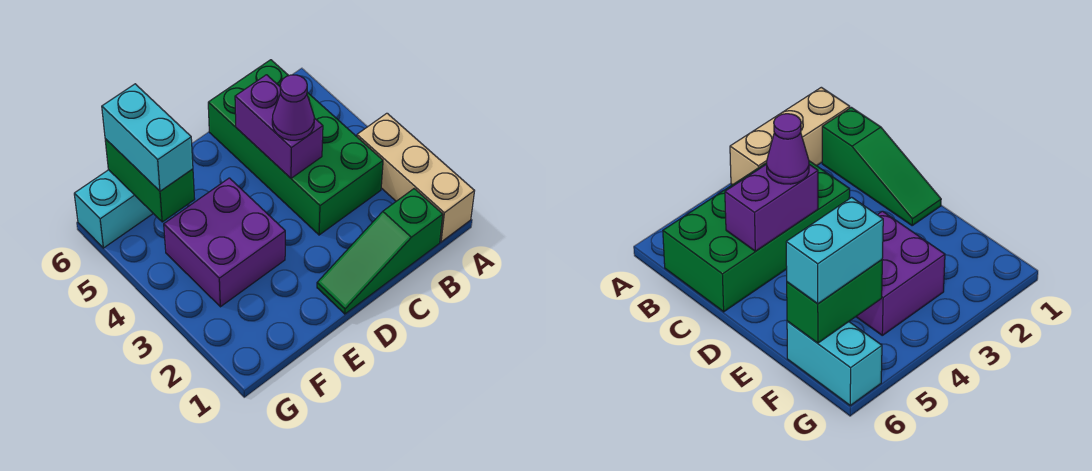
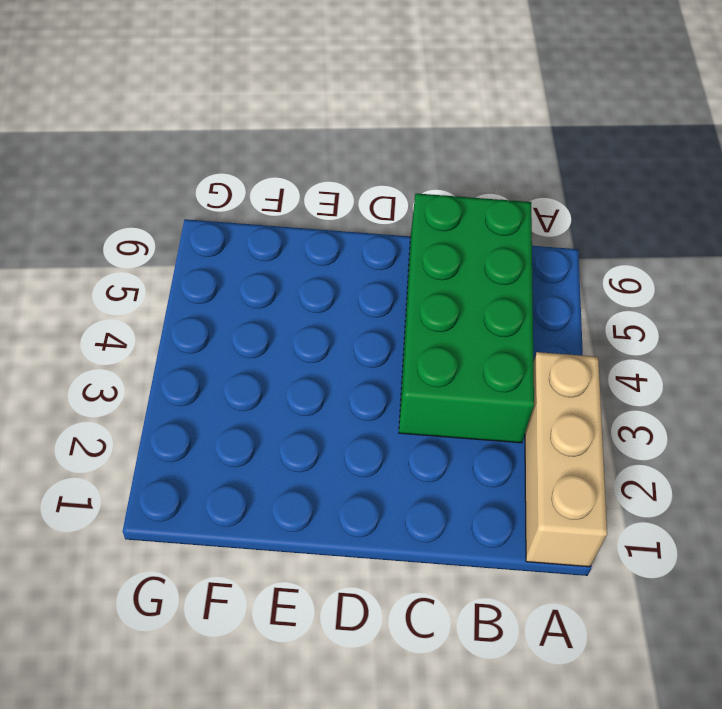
none -> green 1x3 slope [317,189,443,314]
none -> purple 2x2 brick [164,178,285,307]

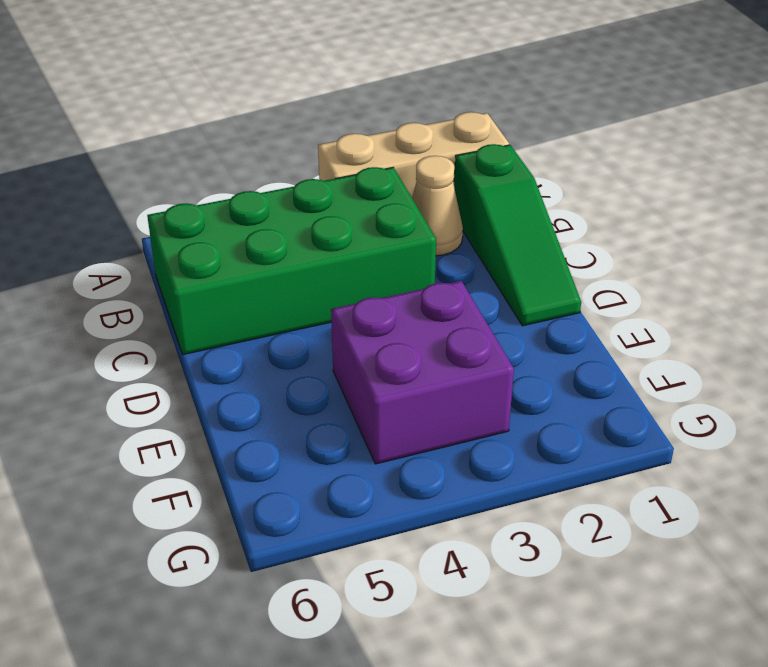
tan 1x1 cone [412,156,463,256] -> none
none -> cyan 1x2 brick [74,170,153,248]
none -> purple 1x2 brick [235,75,323,178]

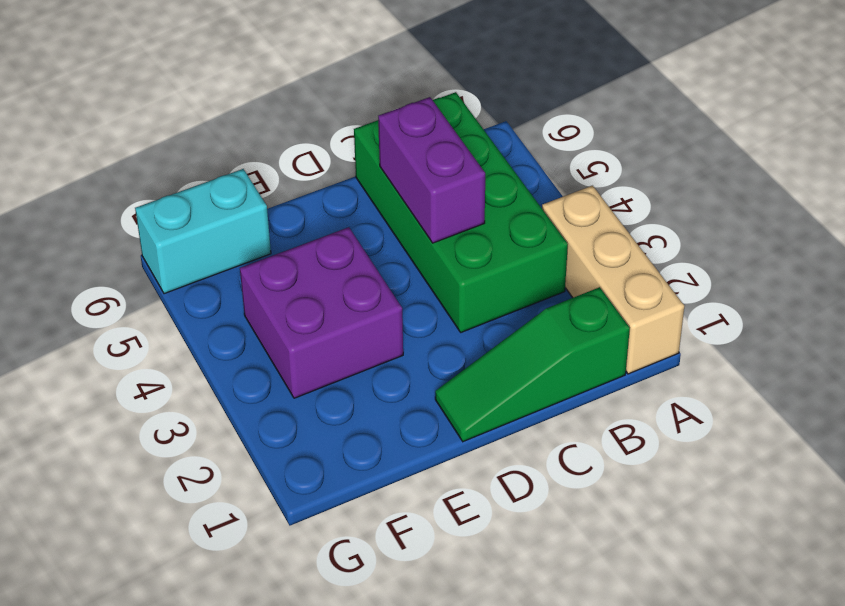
none -> green 1x2 brick [105,139,195,222]
none -> purple 1x1 cone [272,75,314,140]

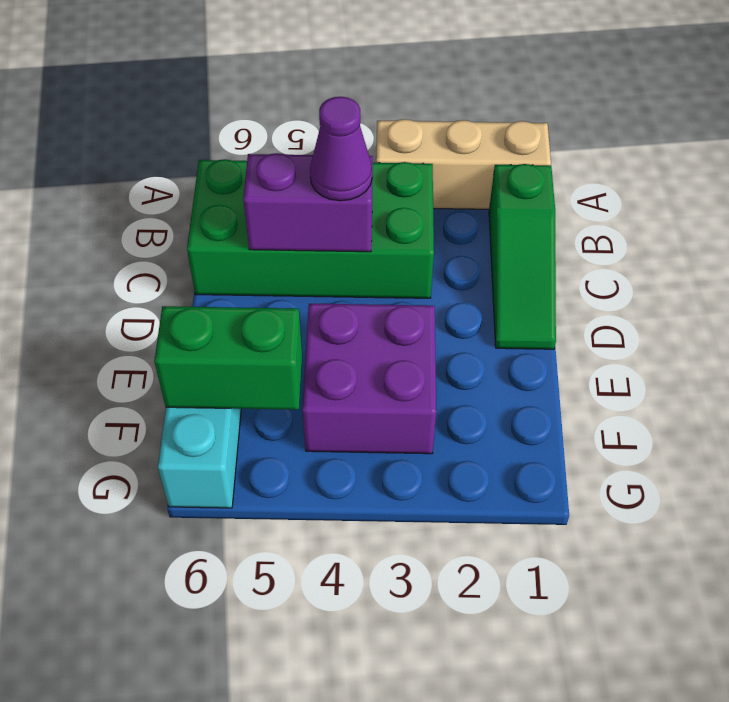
none -> cyan 1x2 brick [102,84,193,191]

